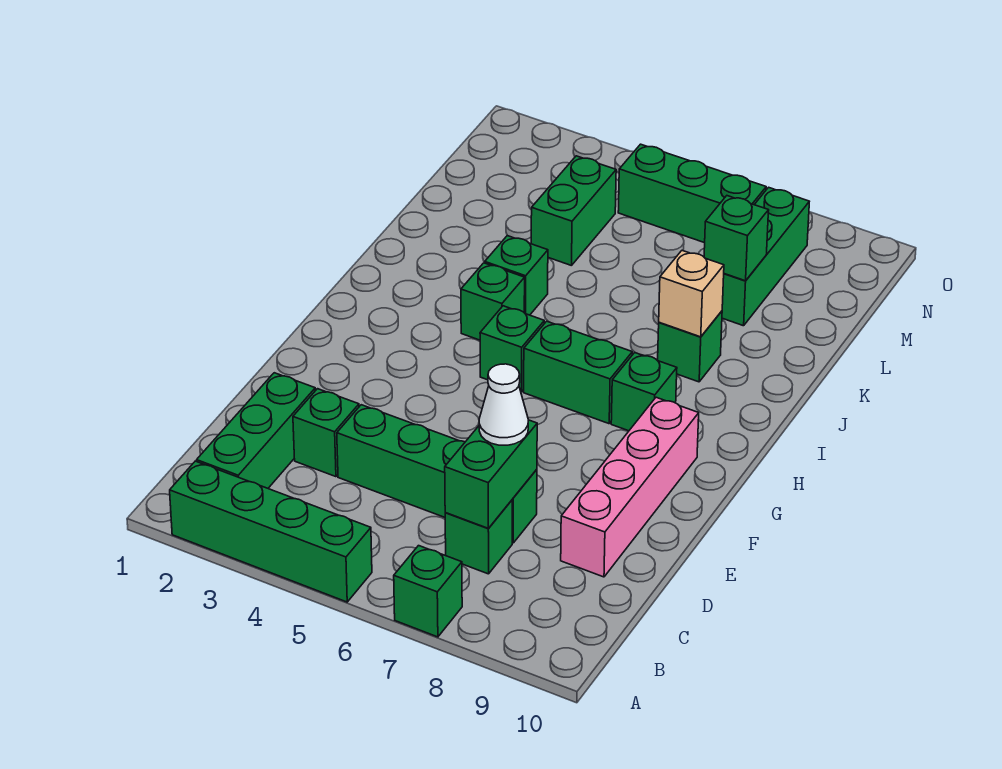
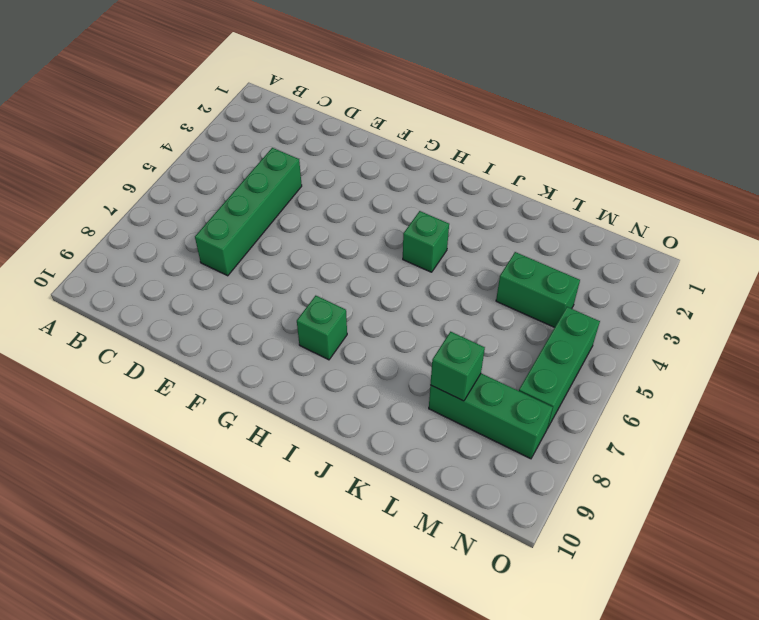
none -> green 1x4 brick [170,461,372,602]
none -> green 1x1 brick [394,546,462,637]
none -> green 1x3 brick [197,373,315,488]

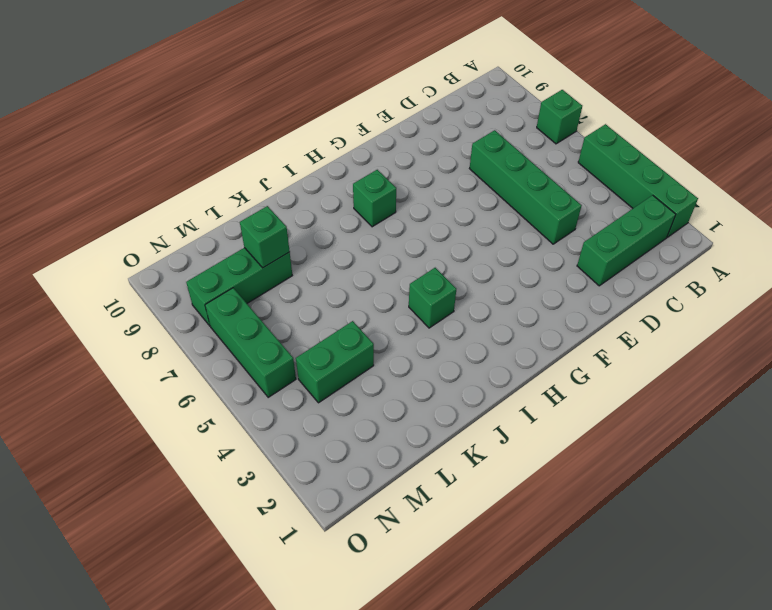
none -> green 1x1 brick [445,500,512,574]
none -> green 1x1 brick [293,389,359,477]
none -> pink 1x4 brick [561,397,699,577]

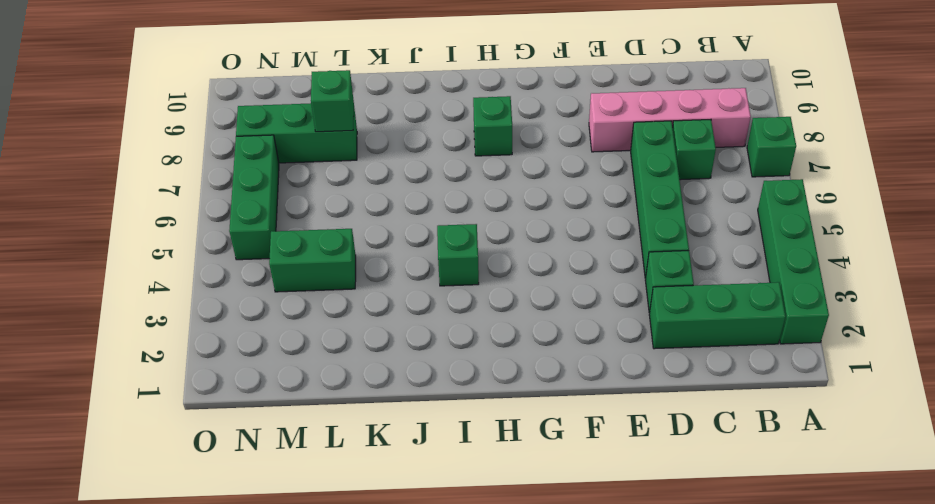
pink 1x4 brick [589,88,751,152] -> pink 1x4 brick moved to [561,397,699,577]
none -> green 1x1 brick [480,306,544,392]
none -> green 1x2 brick [524,321,632,424]
none -> green 1x1 brick [485,236,548,315]

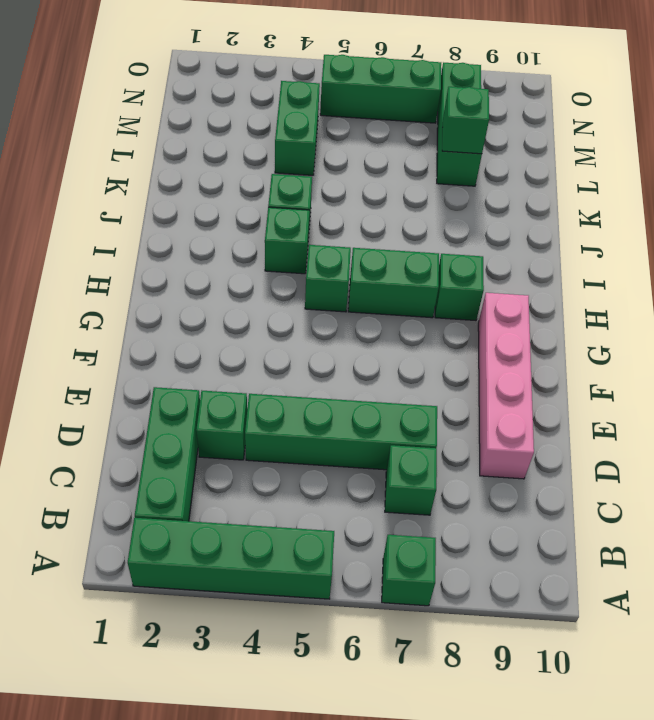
none -> green 1x1 brick [658,311,722,382]
none -> green 1x2 brick [445,420,537,528]
none -> tan 1x1 brick [659,251,724,337]

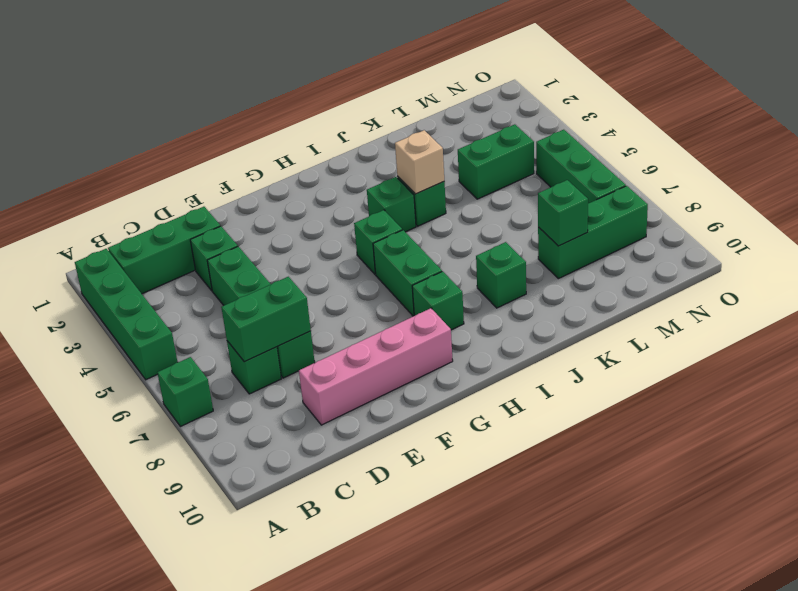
tan 1x1 brick [395,130,444,194] -> tan 1x1 brick moved to [659,251,724,337]
none -> white 1x1 cone [479,364,528,445]

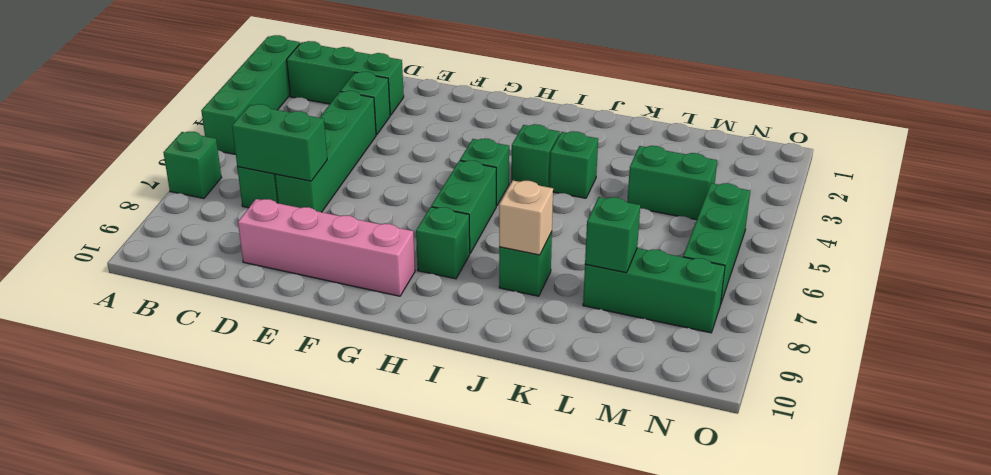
none -> white 1x1 cone [479,364,528,445]

